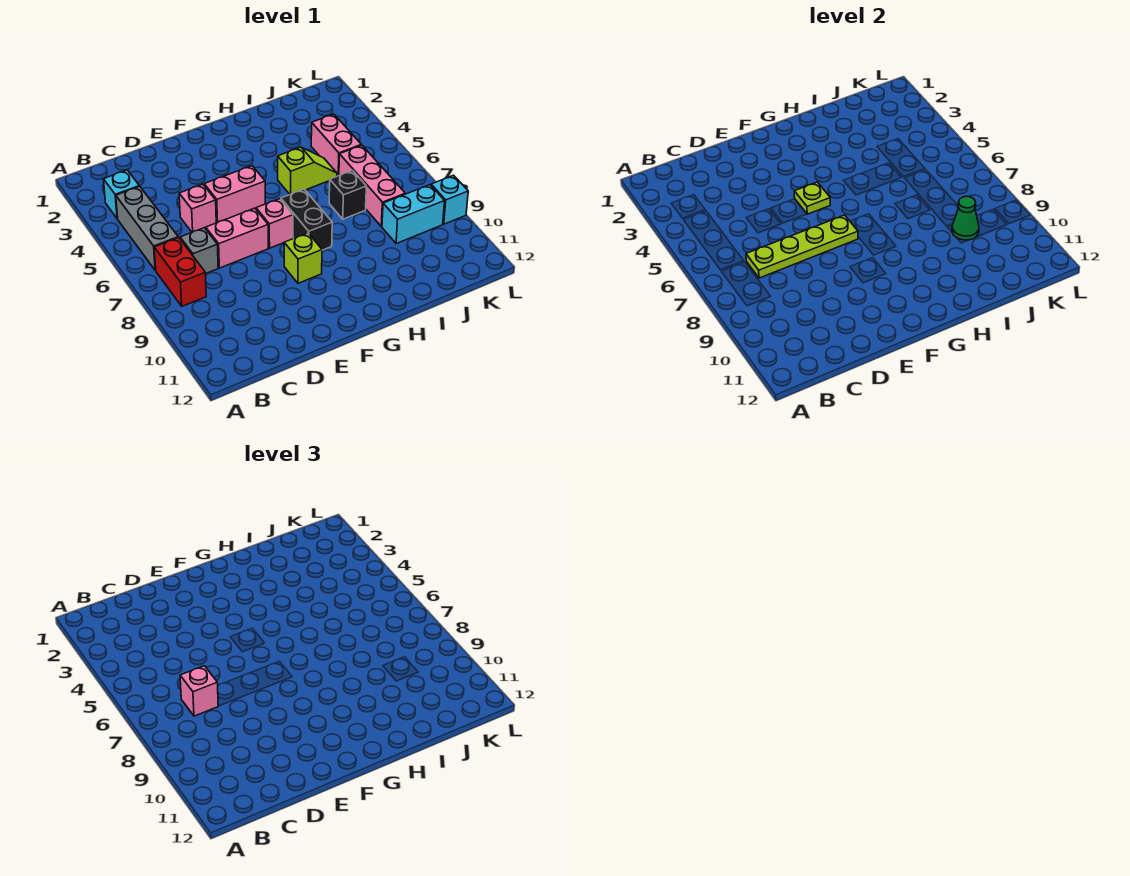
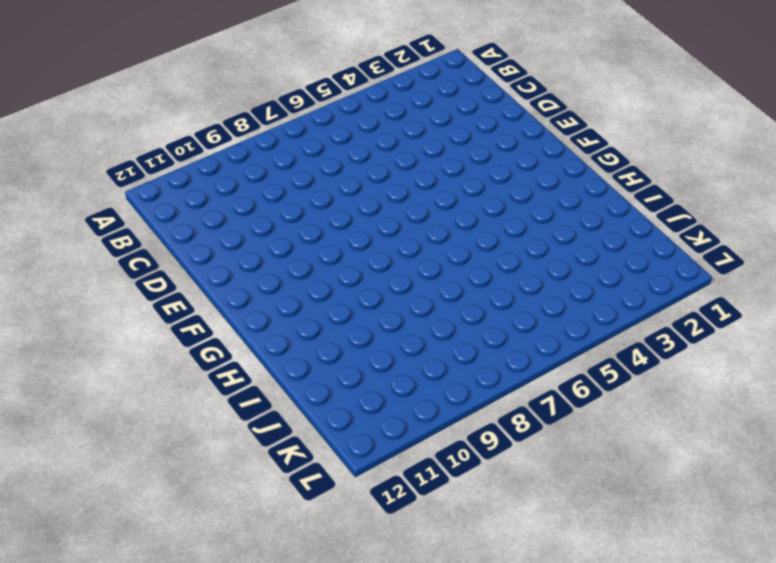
none -> cyan 1x1 brick [104,170,139,219]
none -> grey 1x3 brick [116,186,178,270]
none -> red 1x2 brick [154,238,206,306]

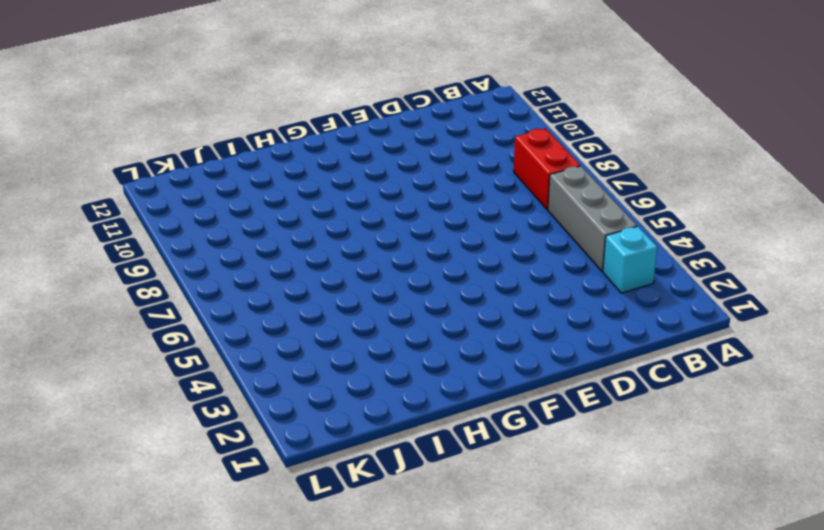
none -> grey 1x1 brick [180,228,218,274]
none -> pink 1x1 brick [179,184,216,232]
none -> pink 1x2 brick [206,208,268,268]

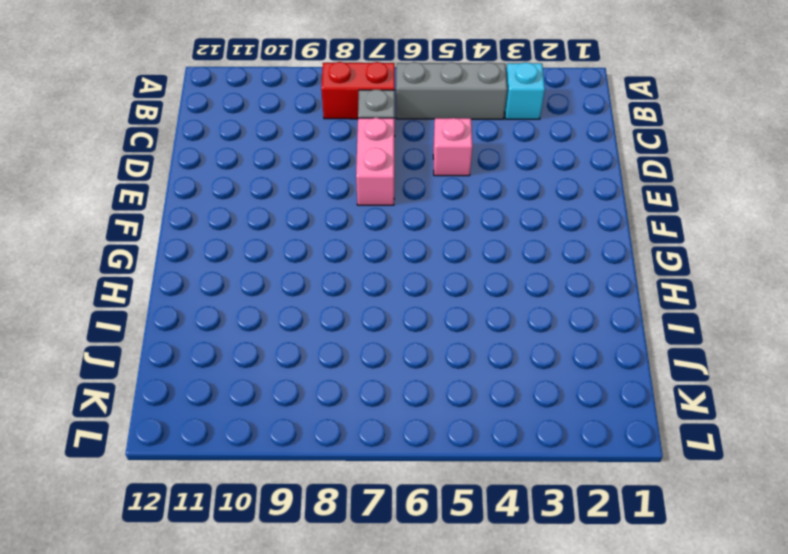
none -> pink 1x2 brick [204,166,265,223]
none -> pink 1x1 brick [256,199,293,248]
none -> lime 1x1 brick [284,233,322,283]

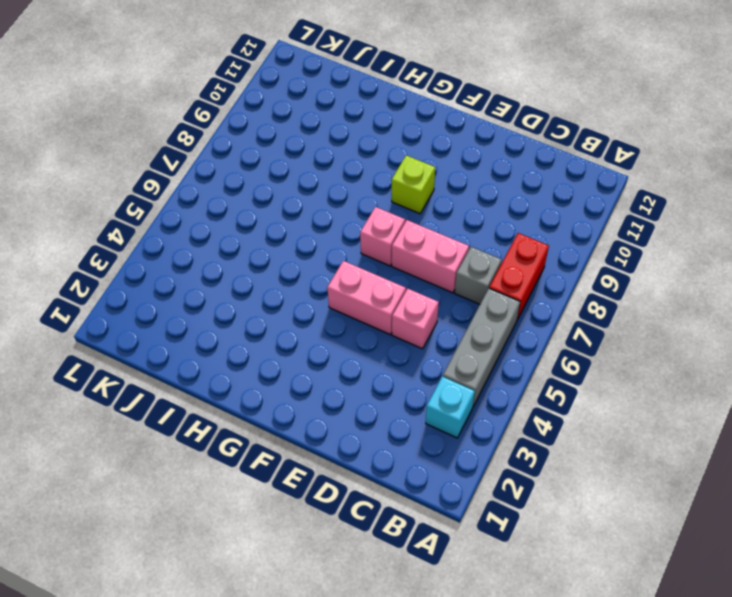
none -> black 1x2 brick [281,189,332,250]
none -> lime 1x2 slope [278,147,337,194]
none -> black 1x1 brick [329,171,366,219]

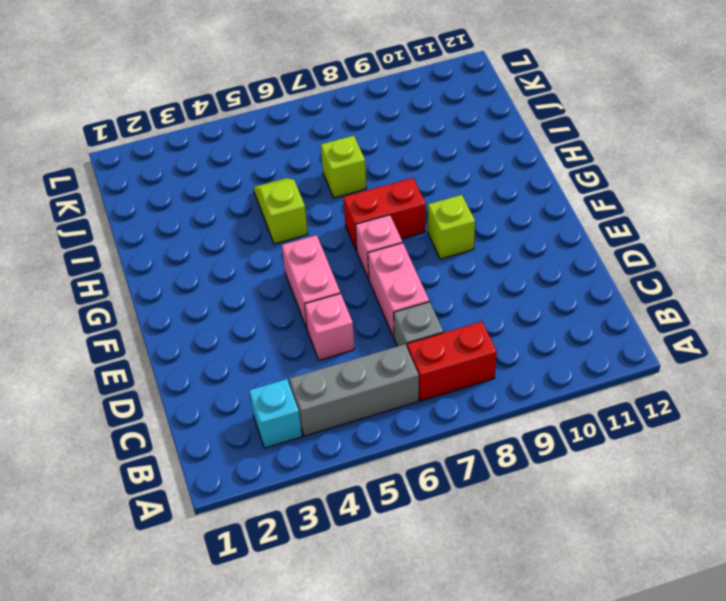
red 1x2 brick [344,178,426,251] -> black 1x2 brick [281,189,332,250]
lime 1x1 brick [321,136,366,198] -> black 1x1 brick [329,171,366,219]
none -> pink 1x2 brick [311,114,361,176]
none -> pink 1x3 brick [339,145,405,226]
none -> cyan 1x2 brick [382,185,445,243]

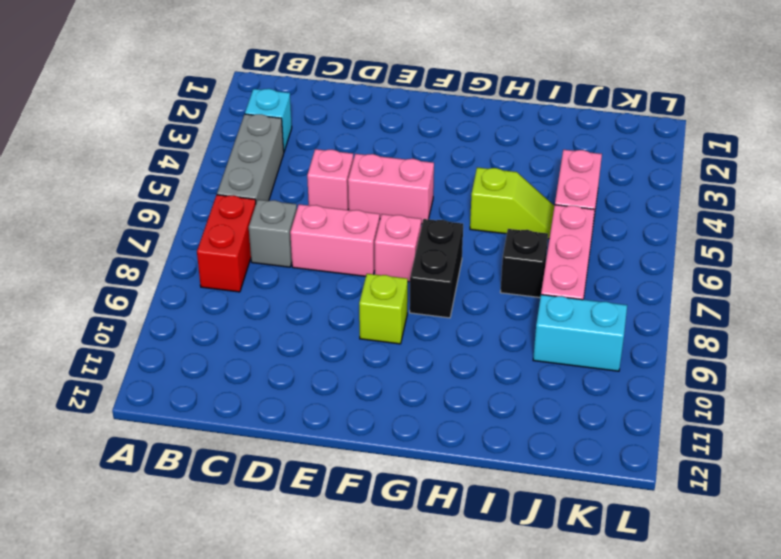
none -> cyan 1x1 brick [431,175,468,224]
none -> lime 1x4 plate [746,215,858,278]
none -> lime 1x1 plate [794,182,830,214]

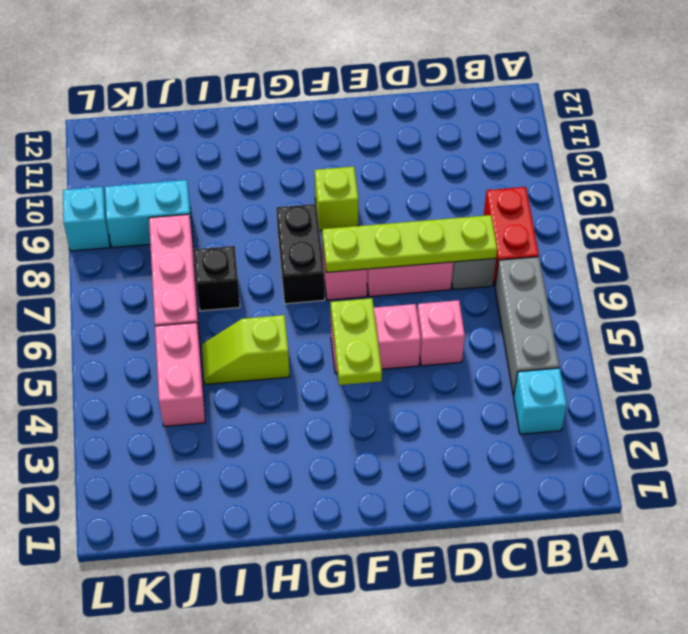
lime 1x2 plate [331,298,382,385] -> lime 1x1 plate [794,182,830,214]
none -> green 1x1 cone [952,196,979,240]
none -> pink 1x1 brick [180,666,218,716]

